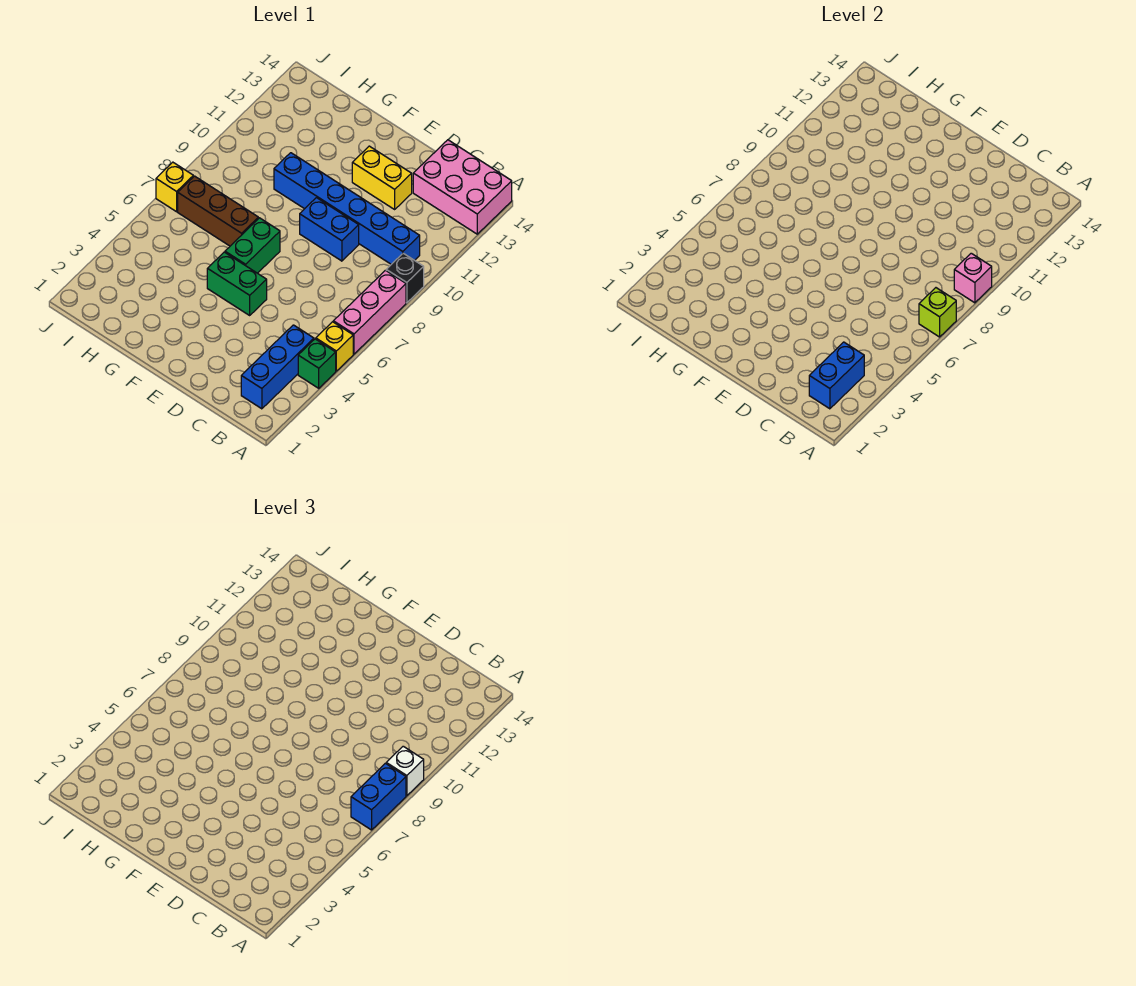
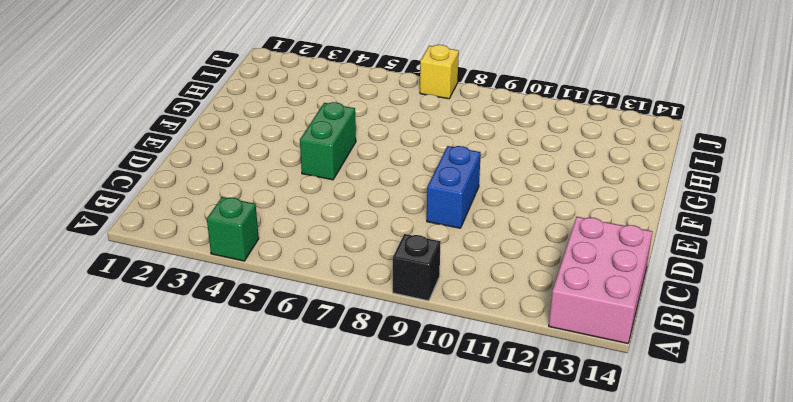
none -> yellow 1x1 brick [316,322,353,371]
none -> pink 1x3 brick [333,270,406,354]
none -> blue 1x3 brick [241,325,314,409]

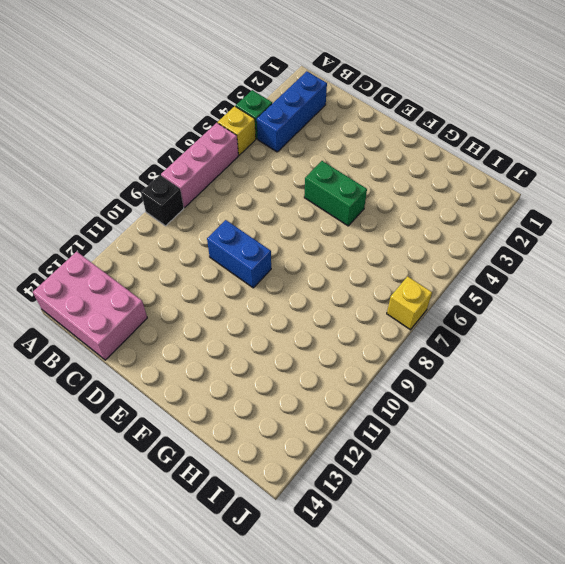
none -> blue 1x6 brick [274,153,420,264]
none -> yellow 1x2 brick [352,146,412,209]
none -> green 1x2 brick [225,218,280,273]

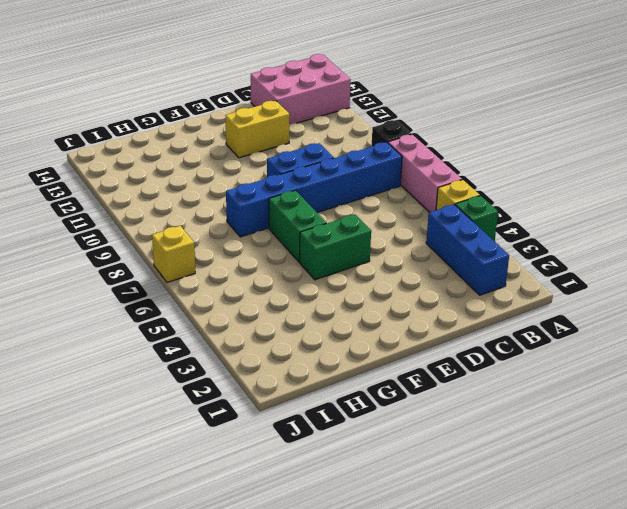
blue 1x6 brick [226,142,402,237] -> blue 1x6 brick moved to [274,153,420,264]
none -> brown 1x3 brick [178,176,258,246]
none -> lime 1x1 brick [919,288,956,337]
none -> pink 1x1 brick [954,253,992,303]

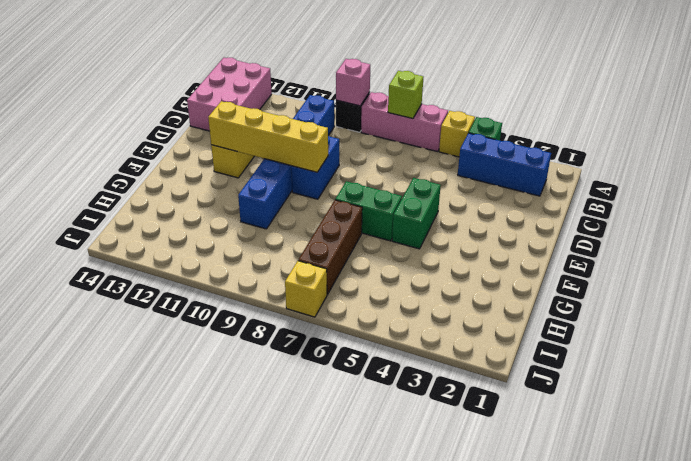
yellow 1x4 brick [208,101,328,172] -> none
none -> blue 1x2 brick [809,342,864,409]
none -> blue 1x2 brick [351,763,406,830]
none -> white 1x1 brick [386,746,424,796]

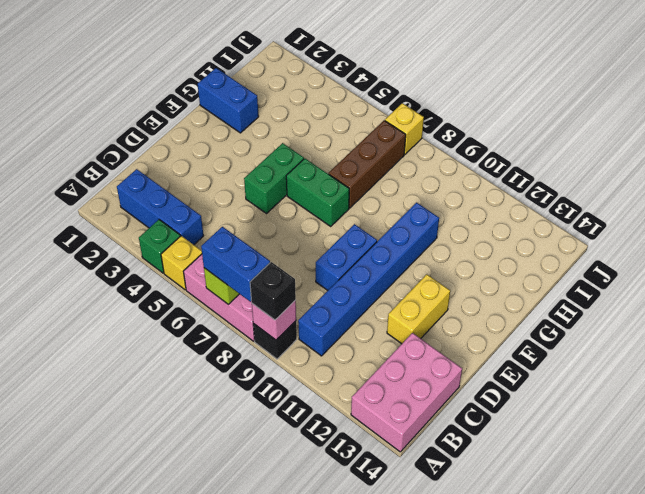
black 1x1 brick [250,262,296,320] -> white 1x1 brick [386,746,424,796]
blue 1x2 brick [198,68,259,133] -> blue 1x2 brick moved to [809,342,864,409]

